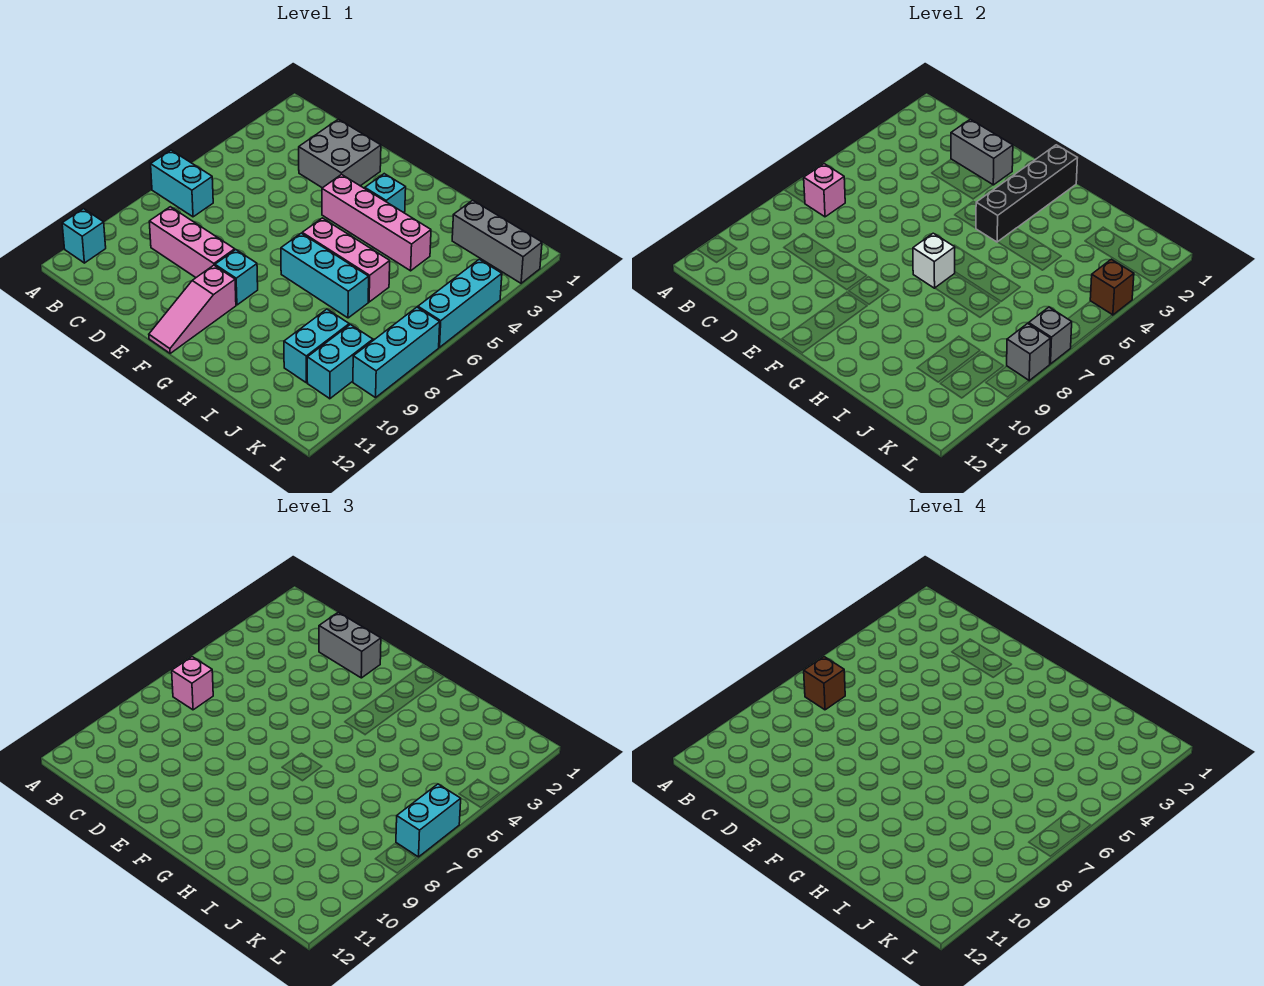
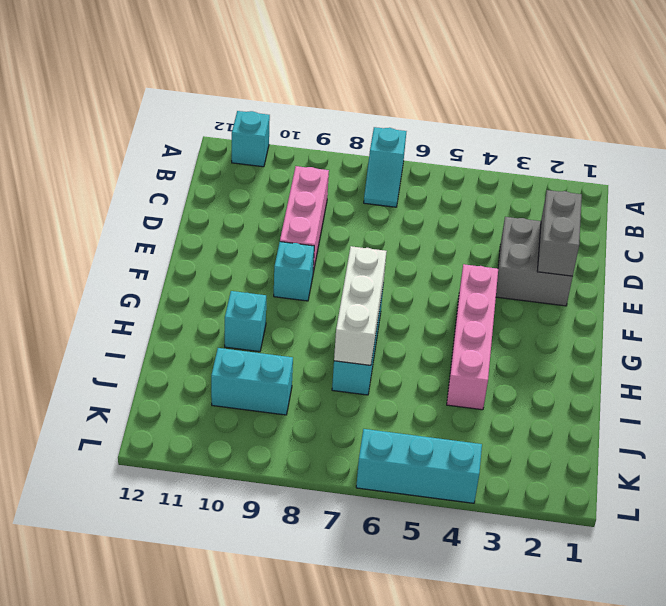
cyan 1x2 slope [364,127,406,207] -> cyan 1x2 brick [151,150,213,217]
white 1x3 brick [334,246,387,365] -> white 1x1 brick [913,233,955,288]
cyan 1x1 brick [225,291,266,352] -> cyan 1x1 brick moved to [365,174,406,213]
none -> pink 1x3 slope [149,265,236,353]
none -> pink 1x3 brick [302,218,390,302]
none -> grey 1x3 brick [452,200,542,283]

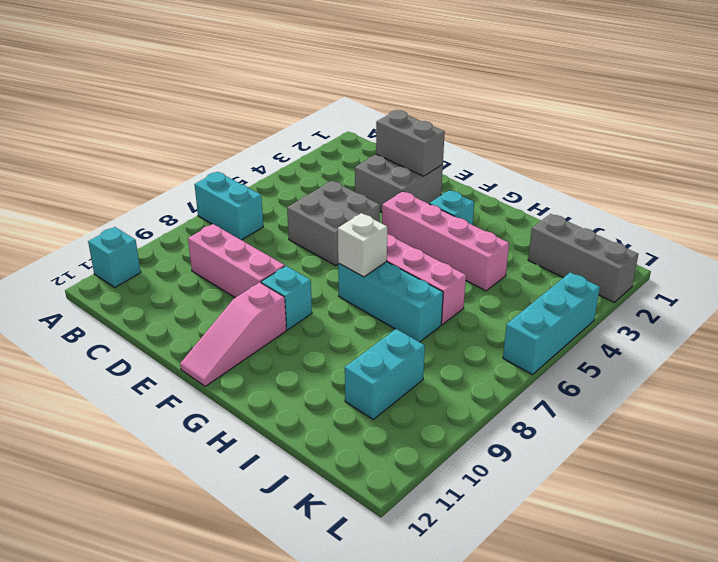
grey 2x2 brick [287,181,380,265] -> none
none -> cyan 1x2 brick [307,325,373,399]
none -> cyan 1x3 brick [353,307,440,398]
none -> pink 1x1 brick [804,164,845,217]

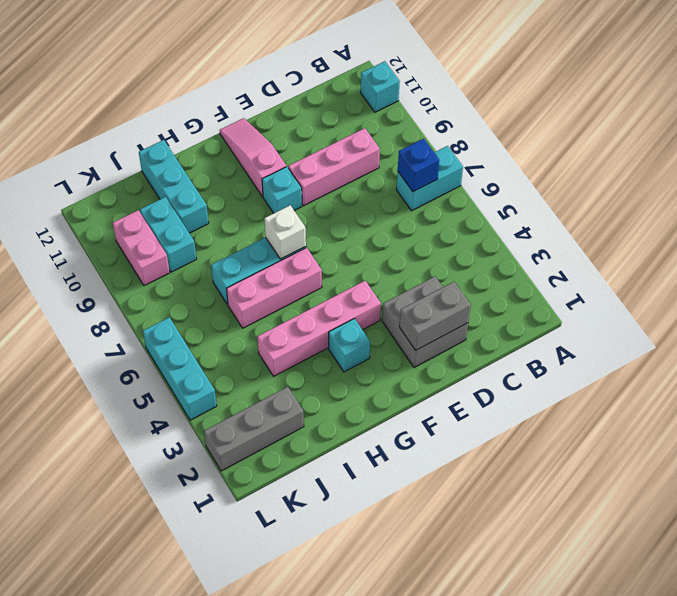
blue 1x1 brick [398,139,439,192] -> pink 1x1 brick [804,164,845,217]
cyan 1x3 brick [139,140,209,233] -> cyan 1x3 brick moved to [353,307,440,398]
pink 1x2 brick [113,210,170,286] -> cyan 1x2 brick [307,325,373,399]
none -> black 1x4 brick [976,145,1077,242]
none -> brown 1x1 brick [1090,259,1134,315]
none -> grey 1x1 brick [1029,307,1072,364]

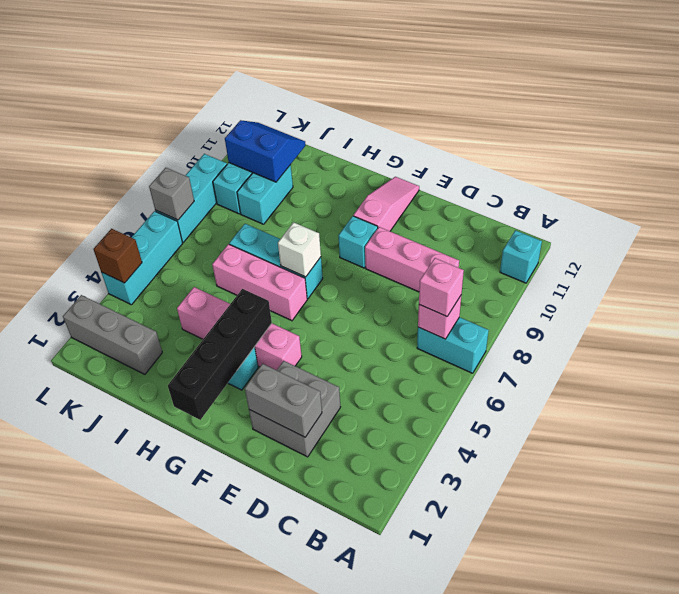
blue 2x2 slope [225,120,306,182] -> none
none -> grey 1x1 brick [1007,323,1051,381]
none -> grey 1x2 brick [319,612,381,678]
none -> cyan 1x2 brick [396,784,461,857]

